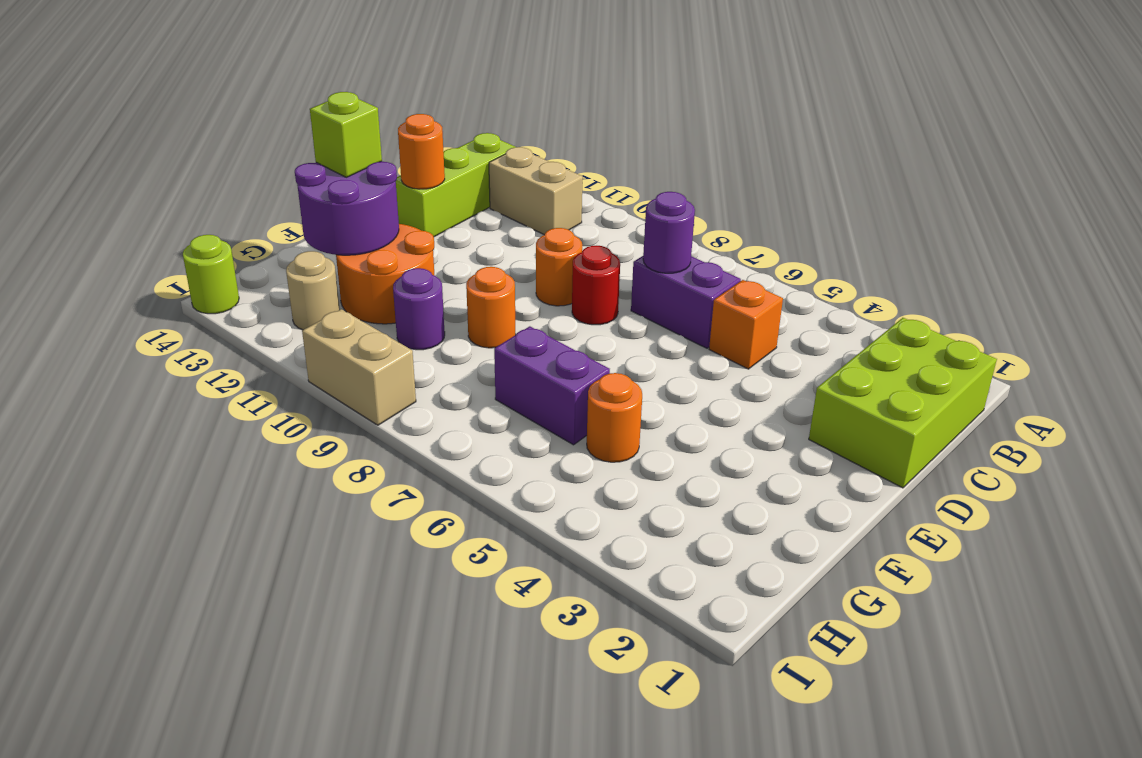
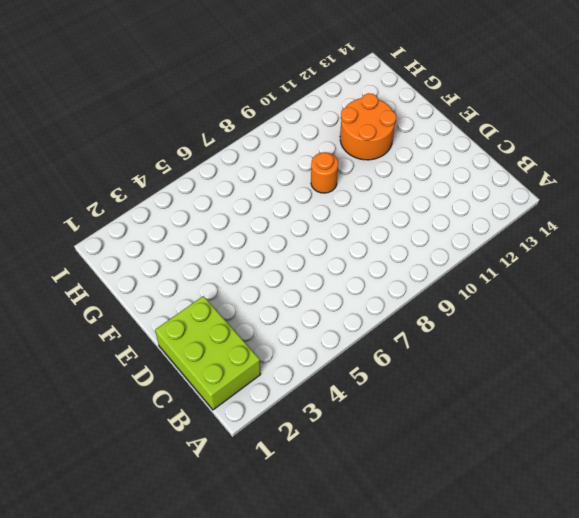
none -> tan 1x2 brick [489,147,583,235]
none -> lime 1x3 brick [396,133,515,237]
none -> orange 1x1 brick [709,280,783,369]

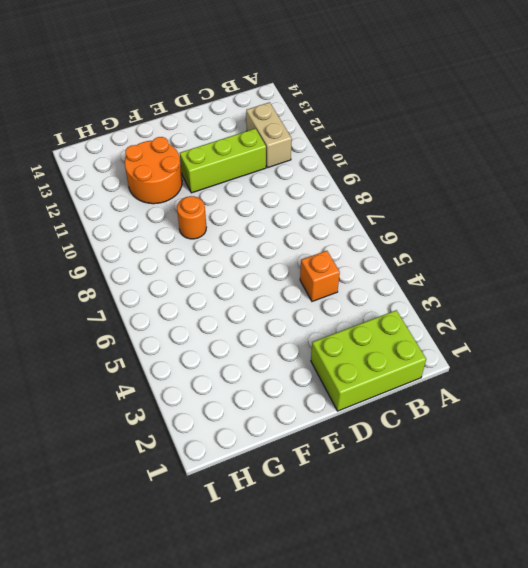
lime 1x3 brick [180,129,266,193] -> lime 1x3 brick moved to [396,133,515,237]
none -> purple 1x2 brick [631,256,741,348]
none -> red 1x1 round brick [572,246,620,325]
none -> orange 1x1 round brick [536,228,582,306]

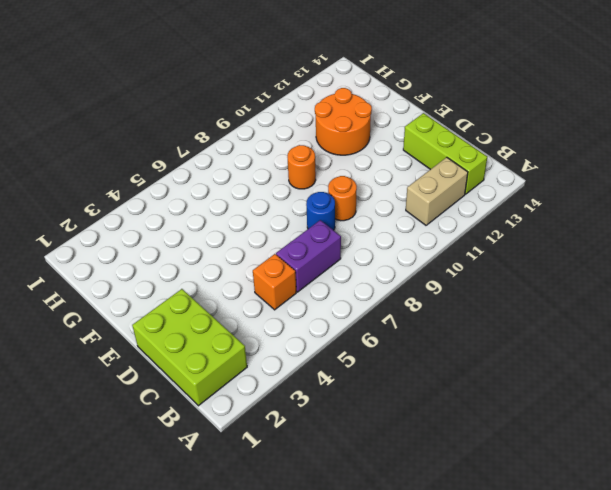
blue 1x1 round brick [306,192,335,230] -> red 1x1 round brick [572,246,620,325]
none -> orange 1x1 round brick [587,373,642,462]
none -> purple 1x2 brick [494,326,610,445]
none -> purple 1x1 round brick [393,268,445,350]

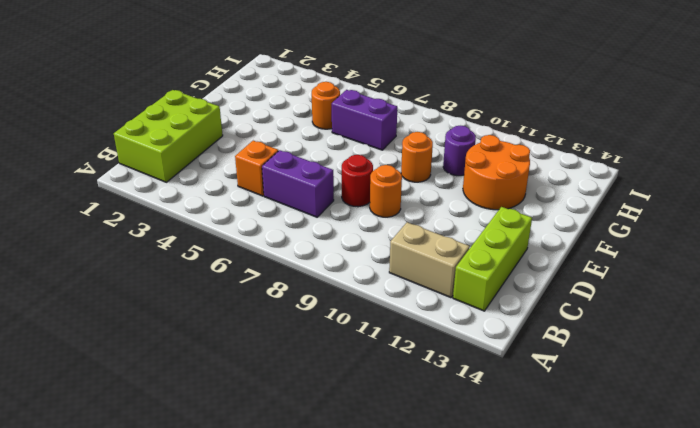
none -> tan 1x1 round brick [286,251,340,330]
none -> tan 1x2 brick [302,309,416,425]
none -> lime 1x1 round brick [183,235,239,314]

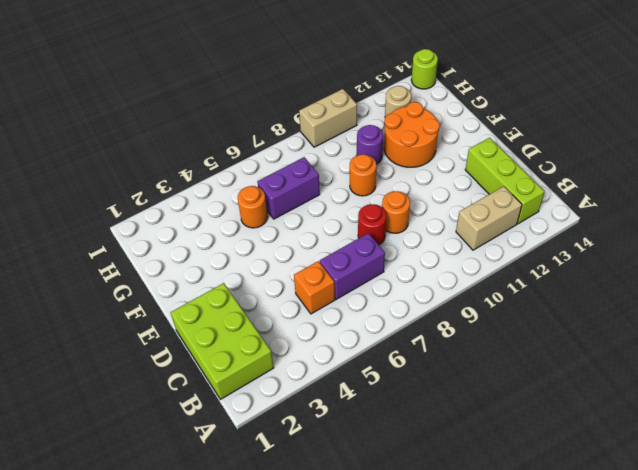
none -> purple 1x1 round brick [643,192,695,273]
none -> orange 1x1 round brick [398,114,445,189]
none -> purple 2x2 round brick [295,161,399,255]

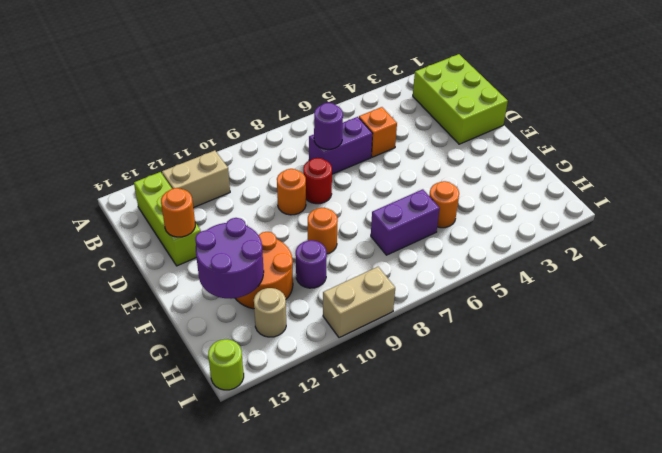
none -> lime 1x1 brick [310,92,382,177]

